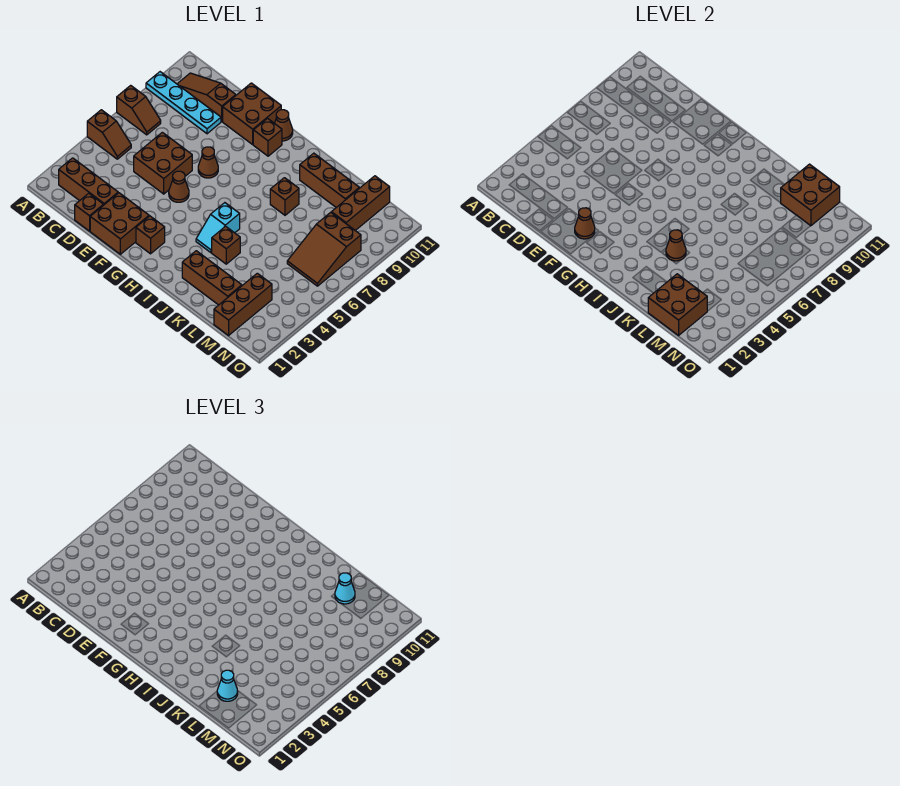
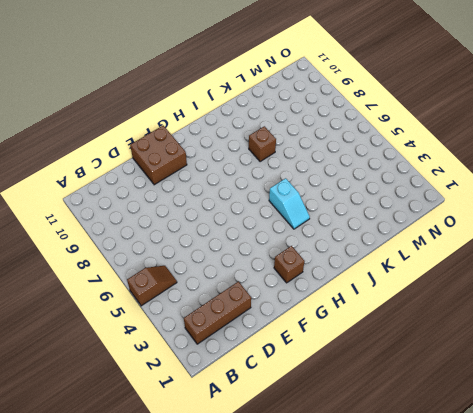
none -> brown 1x2 slope [117,85,161,135]
none -> cyan 1x4 plate [146,72,221,134]
none -> brown 1x3 slope [178,73,236,121]

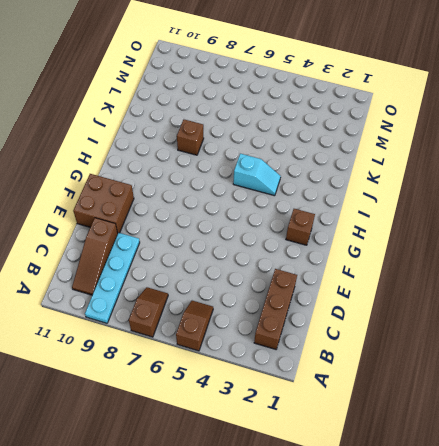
none -> brown 1x1 brick [75,193,103,231]
none -> brown 2x2 brick [134,132,192,194]
none -> brown 2x2 brick [90,193,149,254]

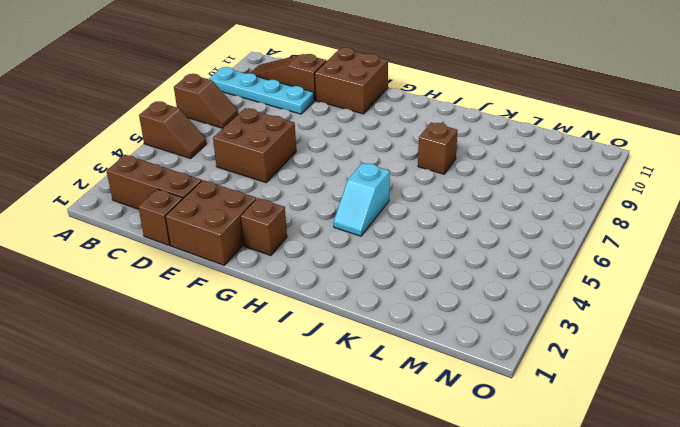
none -> brown 1x1 cone [169,171,189,202]
none -> brown 1x1 cone [198,147,218,178]
none -> brown 1x1 brick [253,119,282,156]

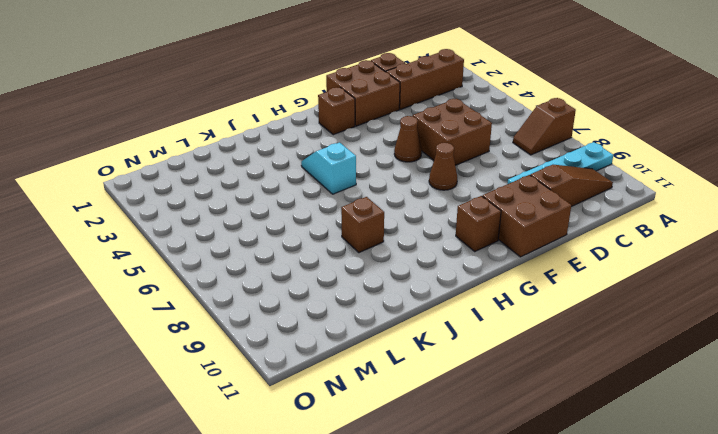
none -> brown 1x2 slope [87,110,131,159]
none -> brown 1x1 cone [275,110,293,141]
none -> brown 1x3 brick [182,251,242,305]

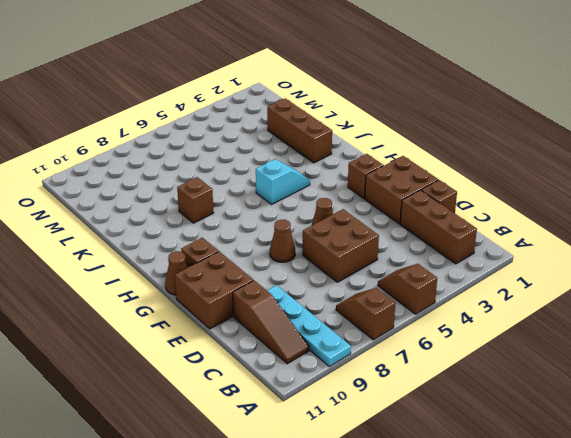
none -> brown 1x1 brick [212,226,240,264]
none -> brown 1x3 brick [300,153,359,207]
none -> brown 1x3 brick [214,273,272,335]

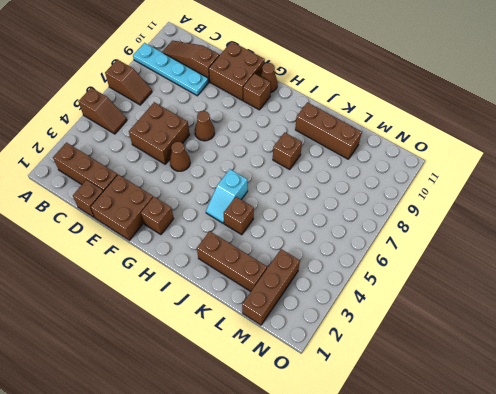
none -> brown 2x3 slope [287,212,361,286]
none -> brown 1x3 brick [331,176,390,231]
none -> brown 1x1 cone [575,208,595,239]

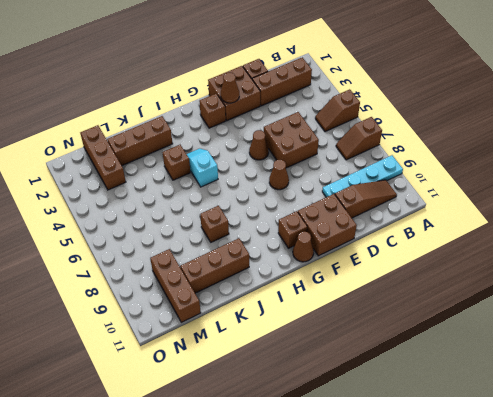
none -> brown 2x3 slope [287,212,361,286]
none -> brown 1x1 cone [666,230,686,261]
none -> brown 2x2 brick [648,274,707,335]

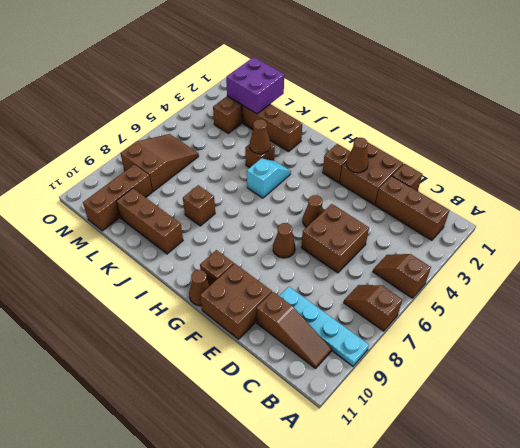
purple 2x2 brick [226,57,284,114] -> brown 2x2 brick [648,274,707,335]
none -> brown 2x2 brick [781,164,840,226]
none -> cyan 1x1 cone [217,670,238,701]
none -> cyan 1x1 cone [335,573,355,604]

